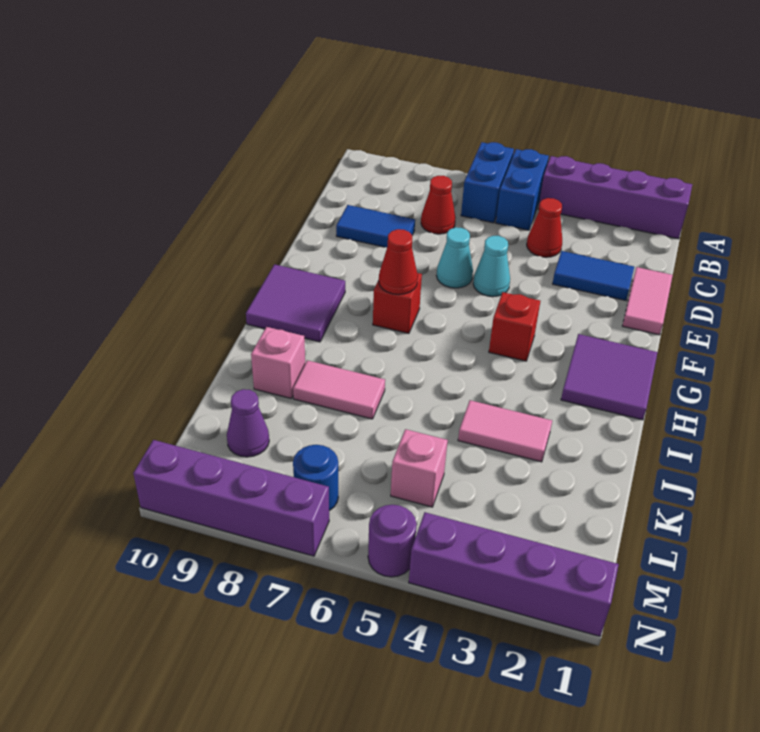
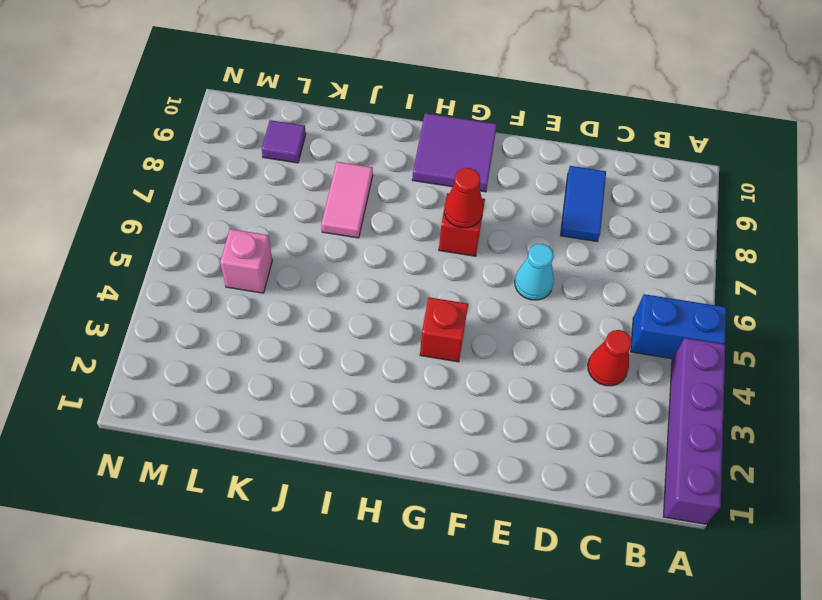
purple 1x1 tile [262,120,306,163] -> purple 1x1 cone [227,389,269,457]
none -> blue 1x2 brick [461,142,514,223]
none -> red 1x1 cone [421,176,456,234]
none -> pink 1x2 tile [622,267,673,335]

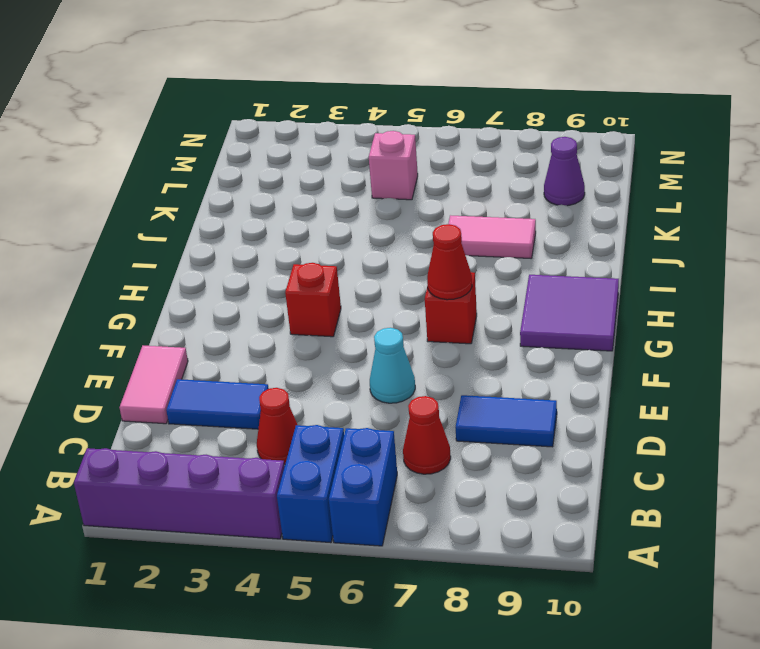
none -> cyan 1x1 cone [473,236,510,297]
none -> purple 2x2 tile [561,334,657,420]
none -> pink 1x2 tile [458,400,552,462]

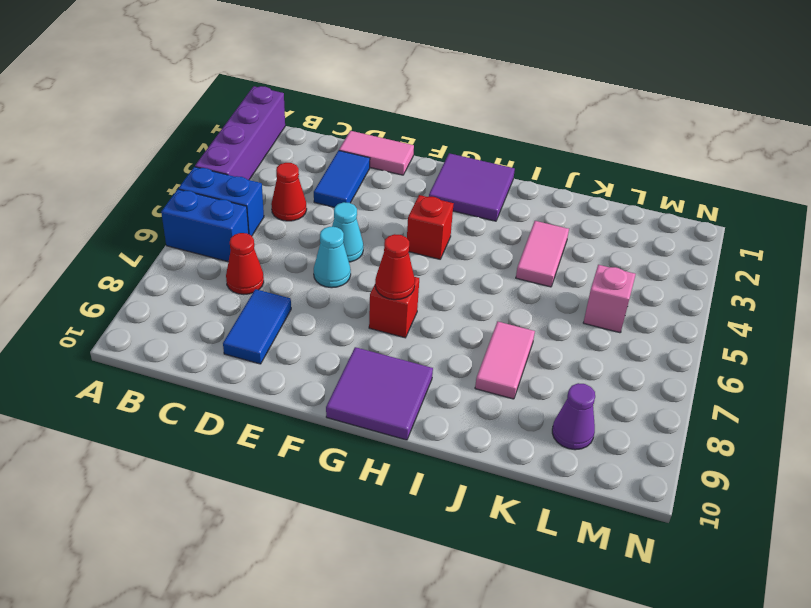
none -> pink 1x1 brick [251,327,305,399]
none -> blue 1x1 round brick [293,445,338,511]
none -> purple 1x4 brick [409,512,619,636]

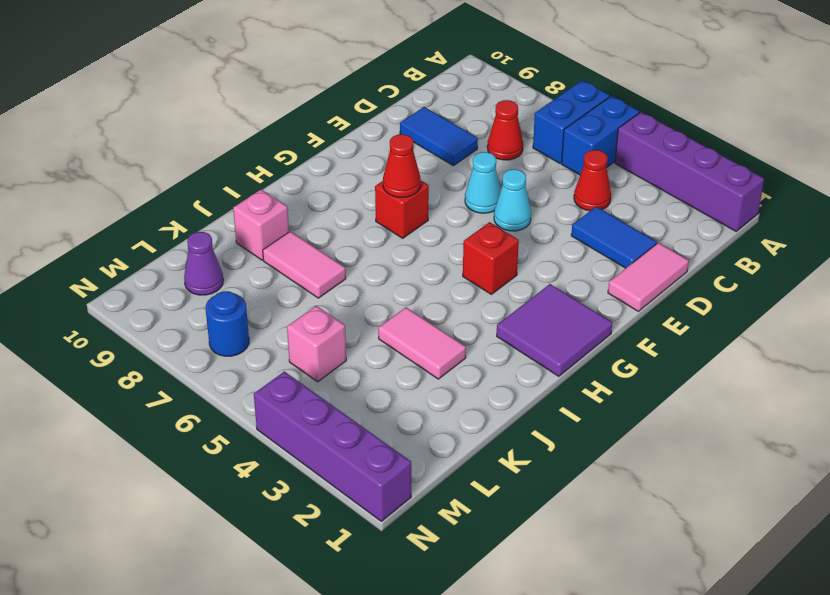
none -> purple 2x2 tile [246,264,345,342]
none -> purple 1x1 round brick [368,505,417,577]
none -> purple 1x4 brick [133,440,329,556]

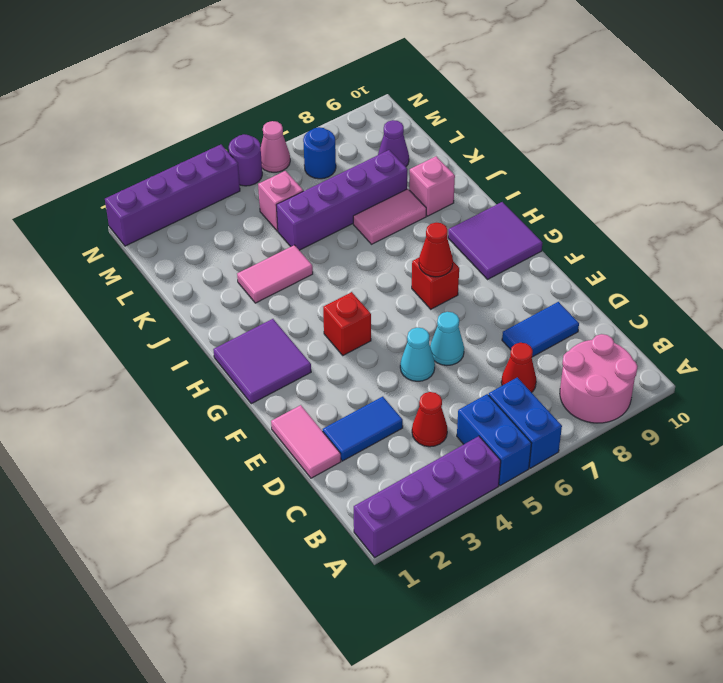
pink 2x2 round brick [560,334,638,423] -> none
purple 1x4 brick [276,150,407,250] -> purple 1x4 brick moved to [133,440,329,556]
pink 1x1 cone [261,121,290,172] -> none

